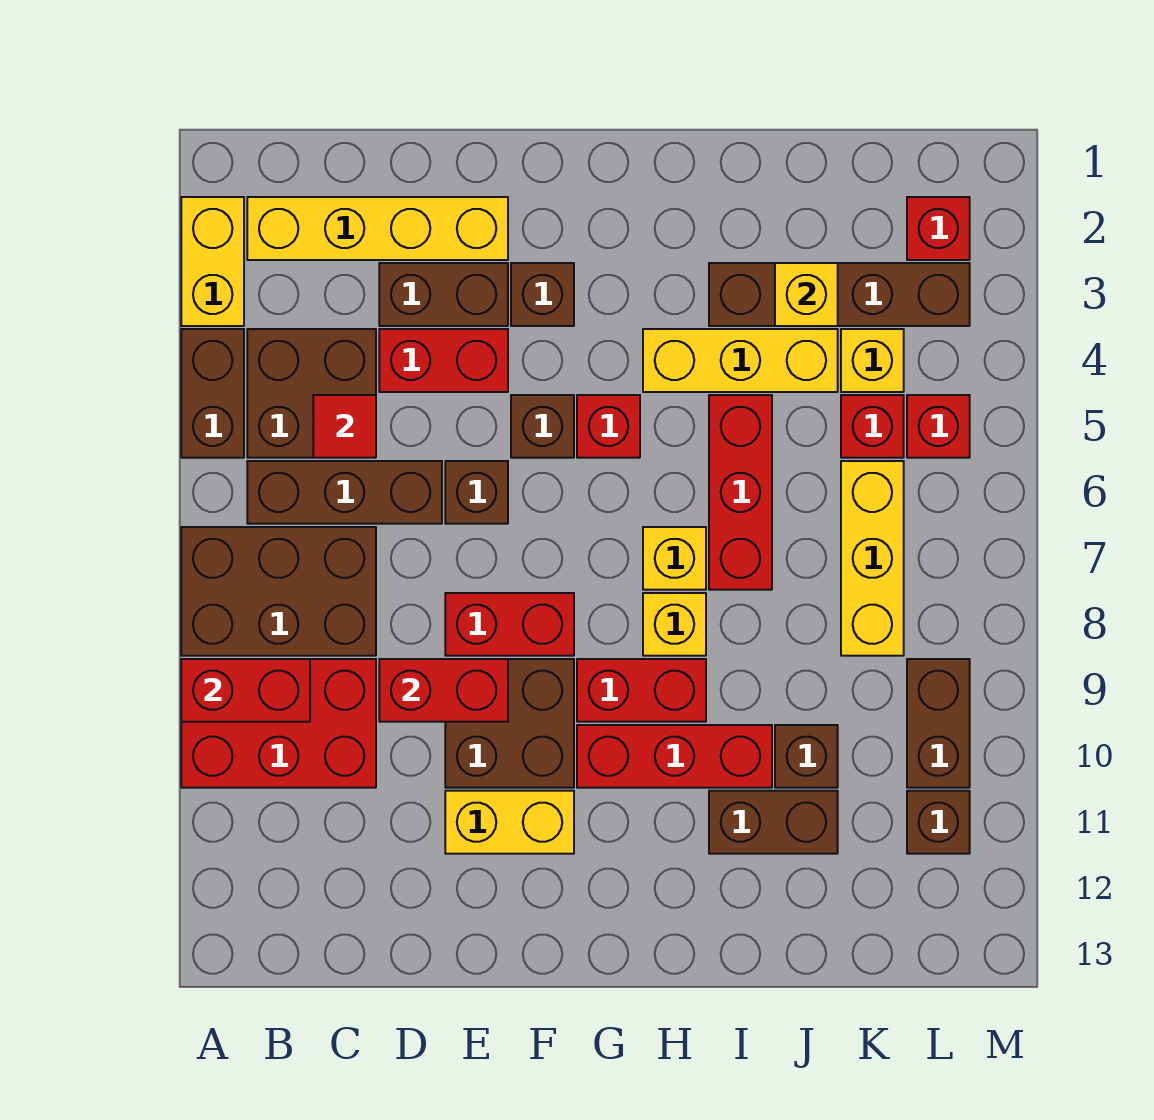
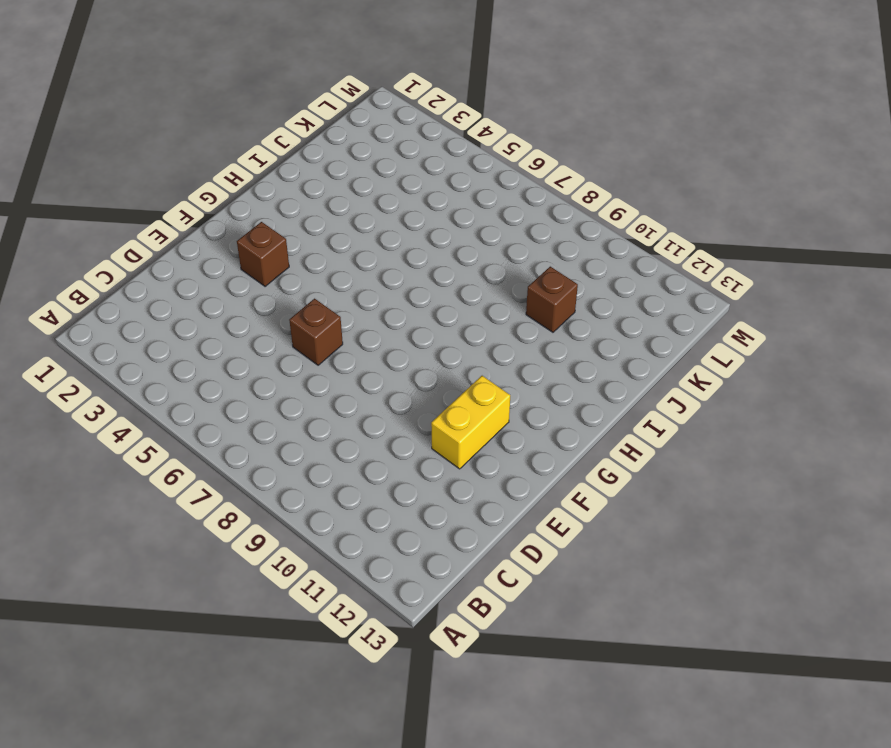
none -> yellow 1x2 brick [181,197,244,326]
none -> brown 1x2 brick [181,329,244,458]
none -> brown 2x3 brick [181,527,376,656]
none -> red 2x3 brick [181,659,376,788]

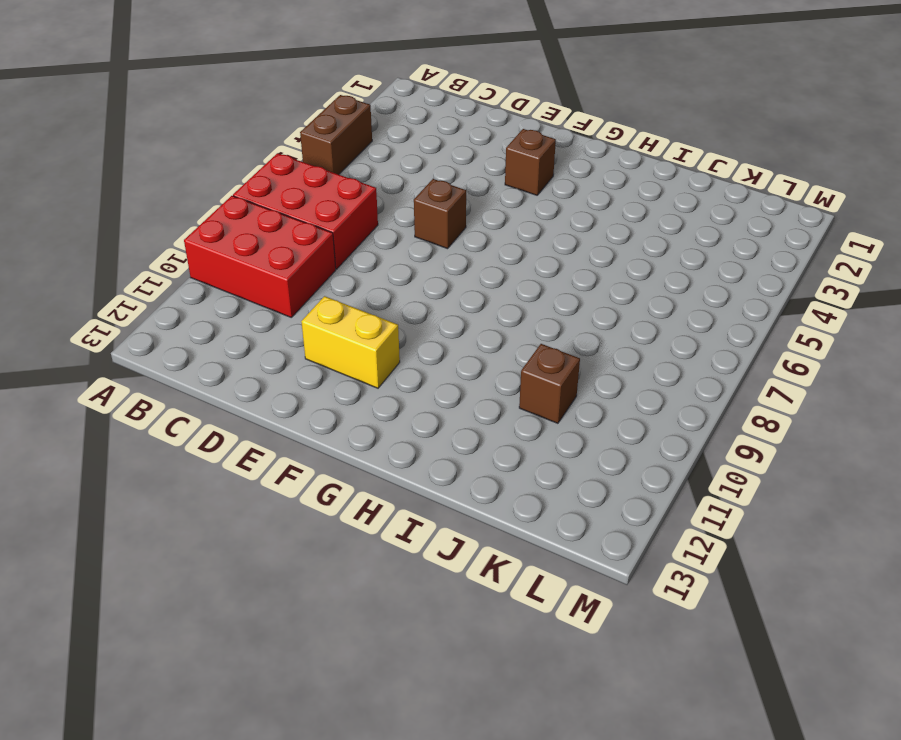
red 2x3 brick [233,153,378,269] -> brown 2x3 brick [181,527,376,656]
none -> yellow 1x2 brick [181,197,244,326]
none -> yellow 1x4 brick [247,197,508,260]
none -> brown 2x2 brick [247,329,376,458]
none -> brown 1x3 brick [247,461,442,524]

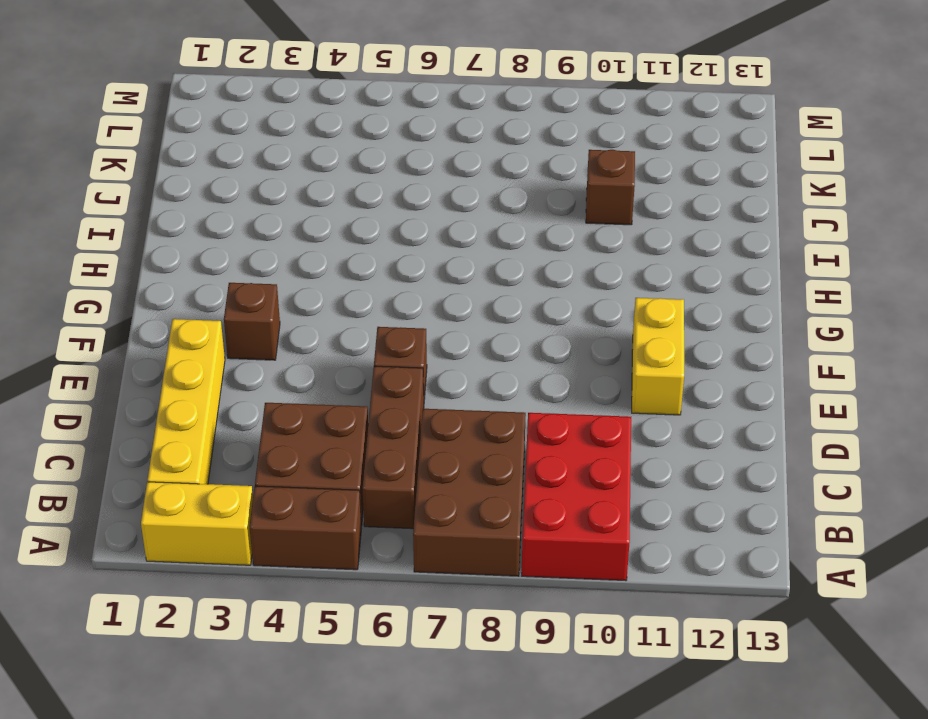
none -> brown 1x2 brick [379,263,508,326]
none -> red 1x2 brick [379,329,508,392]
none -> red 1x2 brick [445,593,574,656]
none -> brown 2x2 brick [445,659,574,788]

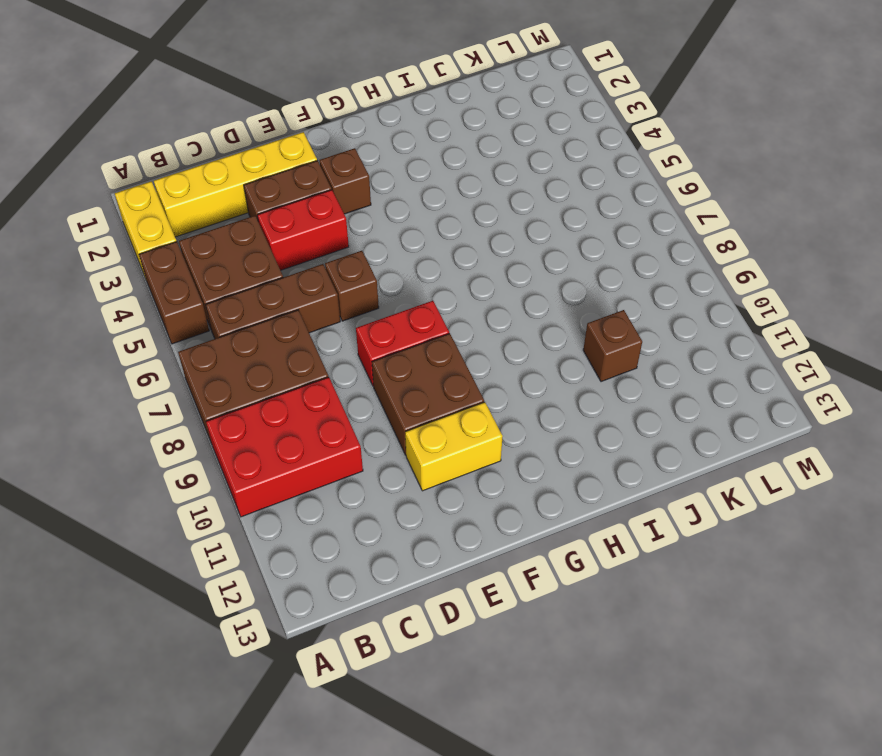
none -> brown 1x1 brick [511,395,574,458]
none -> red 1x1 brick [577,395,640,458]
none -> red 1x2 brick [577,659,706,722]
none -> red 1x3 brick [577,725,772,788]

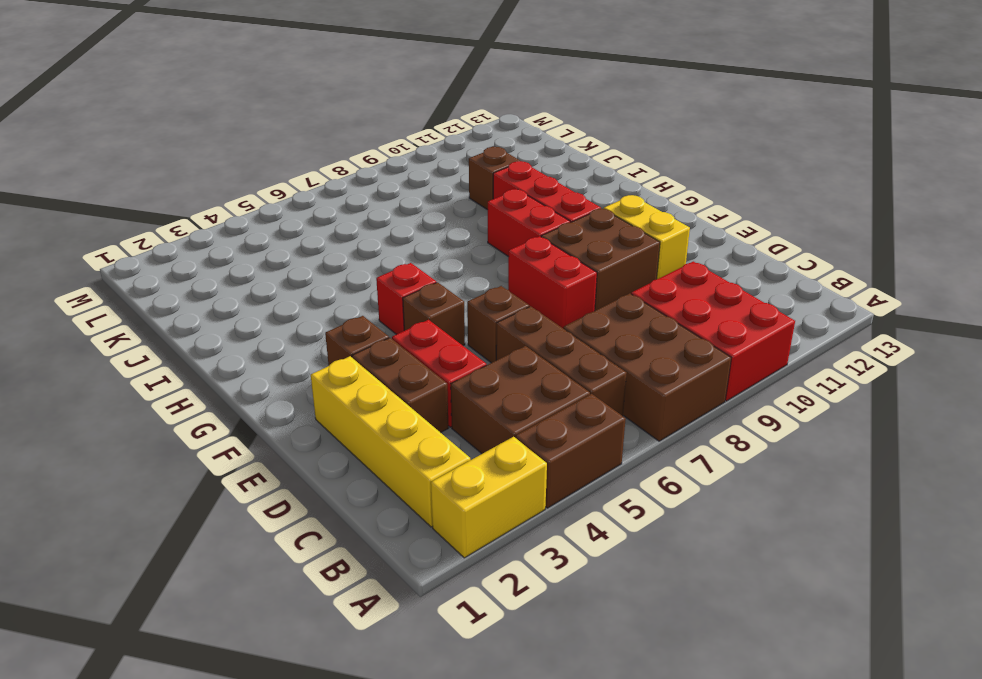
none -> yellow 1x3 brick [643,329,838,392]
none -> yellow 1x1 brick [643,527,706,590]
none -> yellow 1x1 brick [643,593,706,656]
none -> brown 1x4 brick [709,263,970,326]

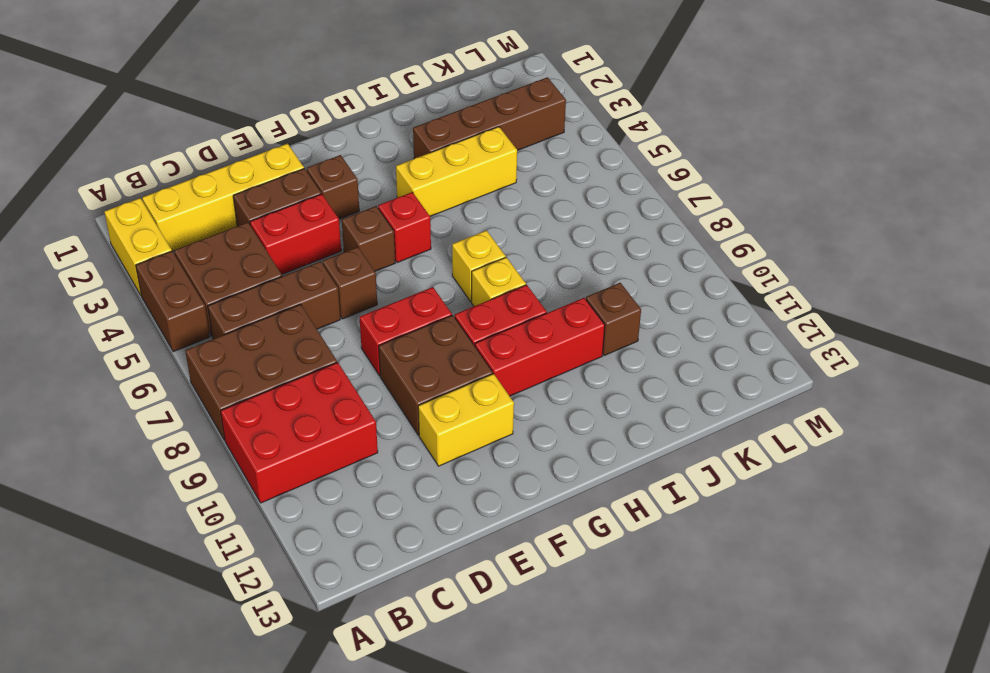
none -> red 1x3 brick [709,395,772,590]
none -> brown 1x2 brick [709,791,838,854]
none -> yellow 1x1 brick [841,329,904,392]
none -> red 1x1 brick [841,395,904,458]

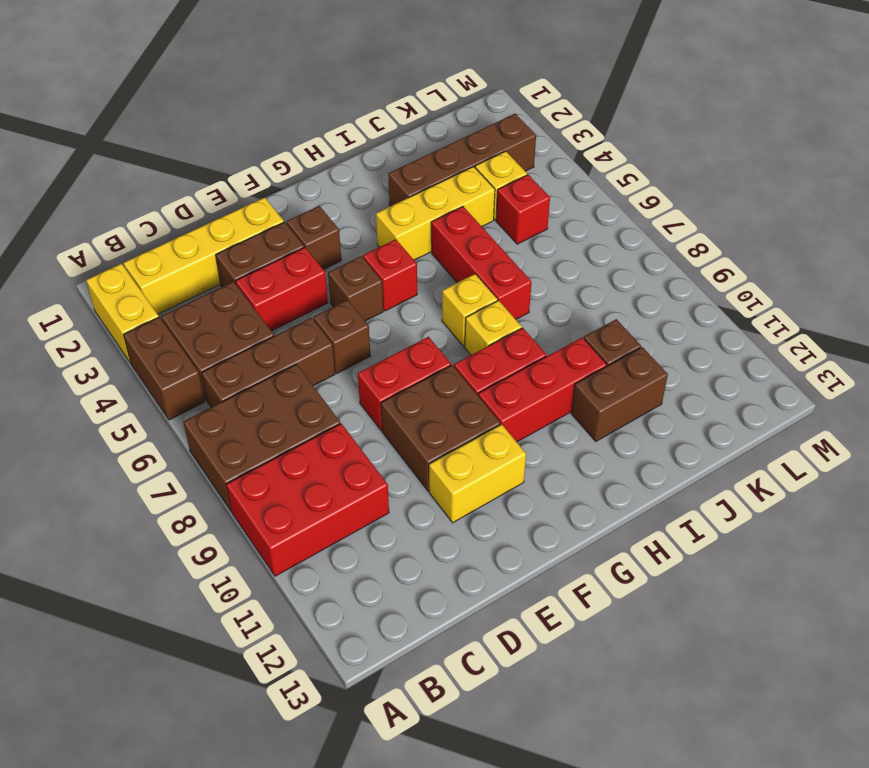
none -> yellow 1x3 brick [841,461,904,656]
none -> red 1x1 brick [907,197,970,260]
none -> red 1x1 brick [907,395,970,458]
none -> brown 1x2 brick [907,659,970,788]

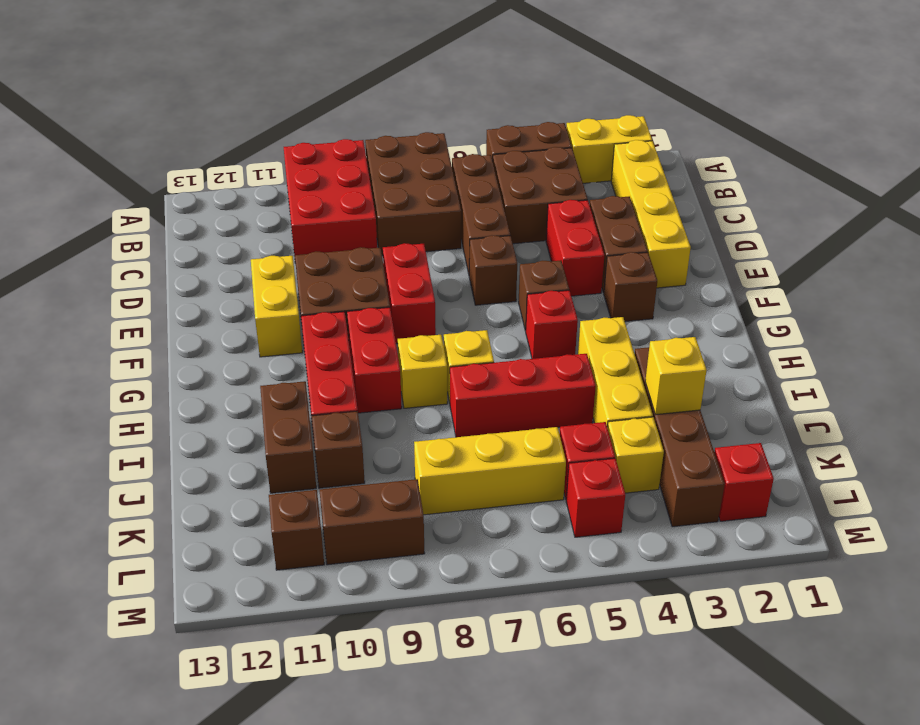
none -> red 1x2 brick [181,659,310,722]
none -> red 1x1 tile [313,395,376,458]
none -> red 1x2 brick [379,659,508,722]

